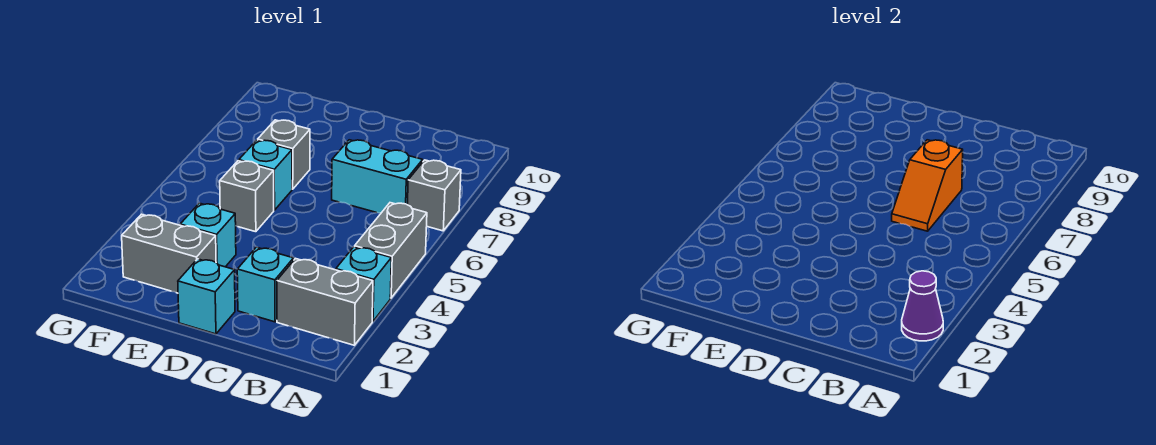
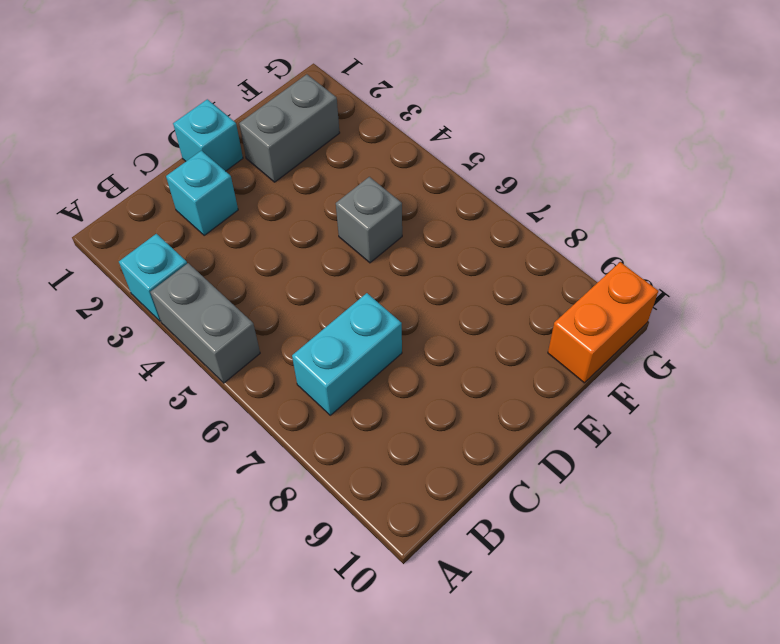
orange 1x2 brick [548,262,658,383] -> none
none -> grey 1x2 brick [277,258,373,345]
none -> grey 1x1 brick [407,160,461,231]
none -> cyan 1x1 brick [180,203,236,267]

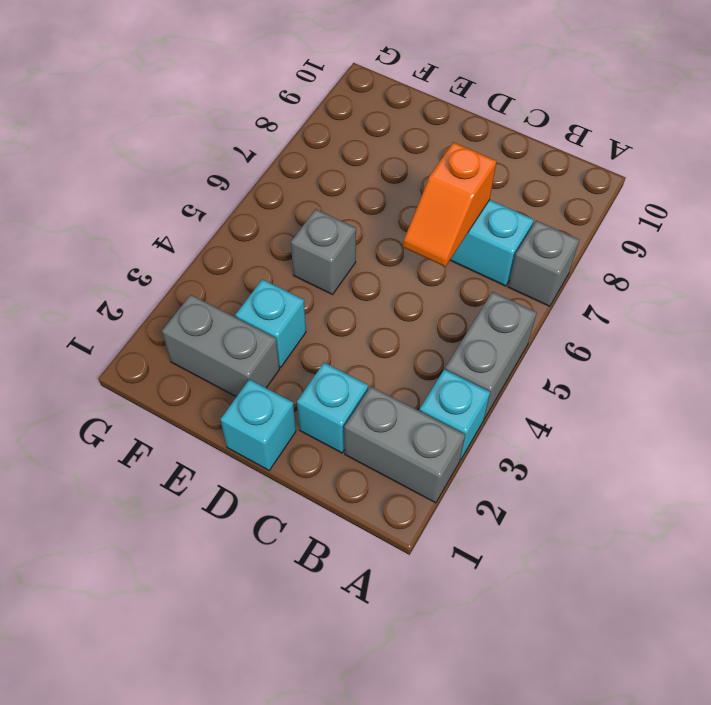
none -> cyan 1x1 brick [239,140,292,210]
none -> grey 1x1 brick [258,120,310,189]
none -> purple 1x1 cone [902,271,943,341]

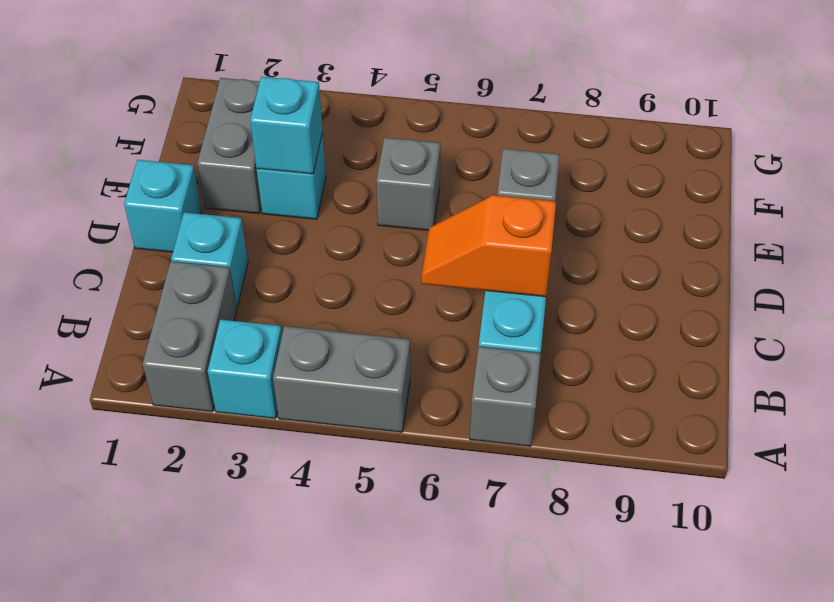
cyan 1x1 brick [250,77,323,174] -> cyan 1x1 brick moved to [239,140,292,210]
none -> purple 1x1 cone [902,271,943,341]

